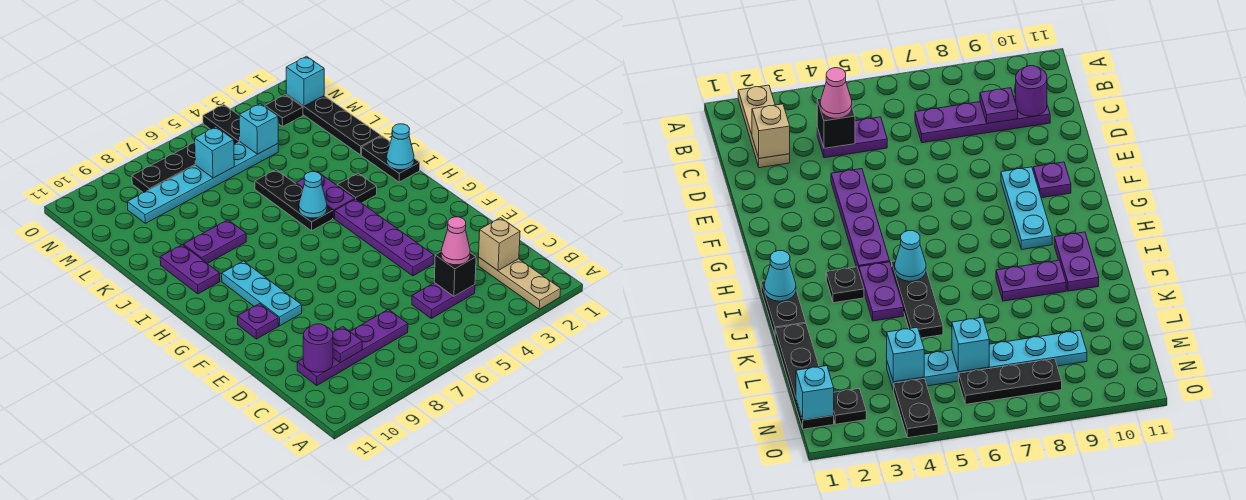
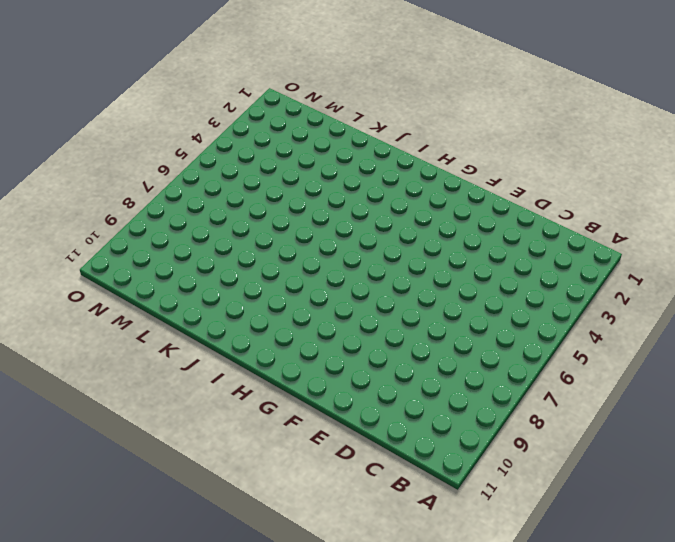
none -> tan 1x3 plate [478,257,561,309]
none -> purple 1x2 plate [412,283,475,318]
none -> purple 1x4 plate [297,309,408,385]

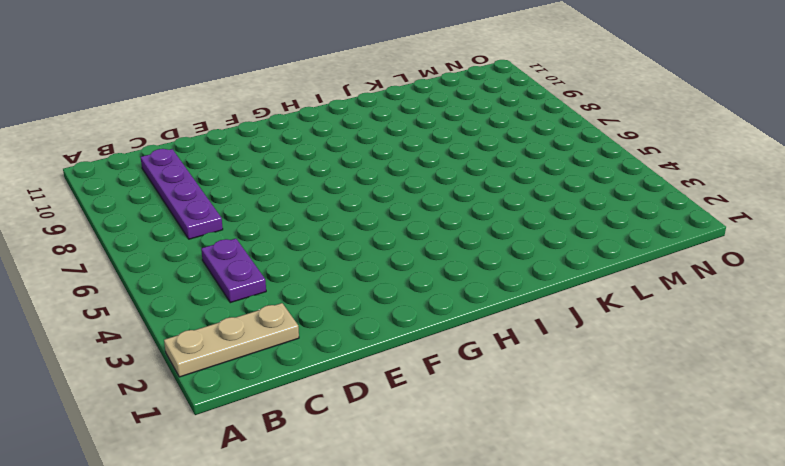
none -> purple 1x4 plate [335,199,434,276]
none -> cyan 1x3 plate [222,261,302,326]
none -> purple 1x1 plate [237,304,279,339]

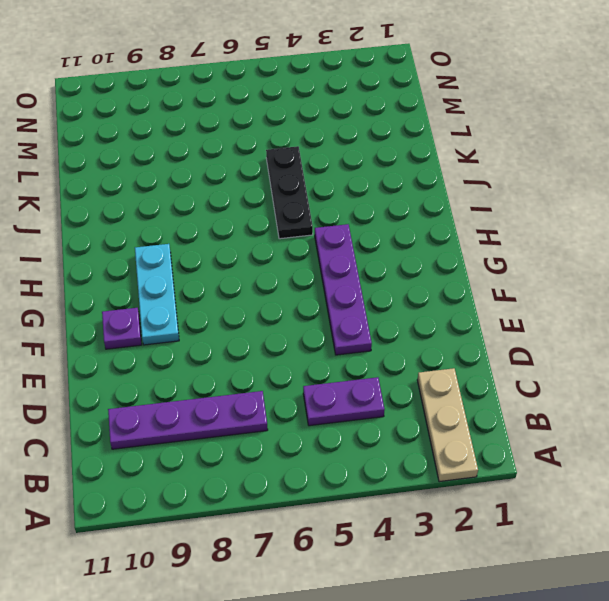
none -> black 1x2 plate [361,136,420,182]
none -> black 1x1 plate [337,173,377,203]
none -> purple 1x2 plate [296,172,355,218]

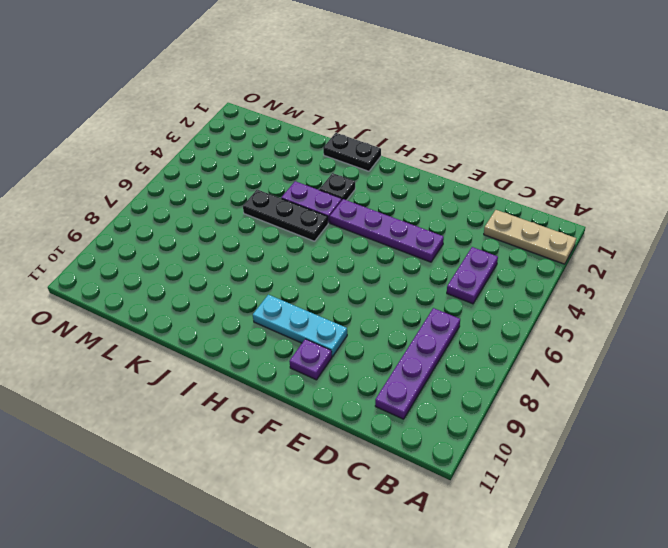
none -> purple 1x2 plate [160,245,220,294]
none -> purple 1x2 plate [183,220,246,264]
none -> black 1x4 plate [286,94,381,155]

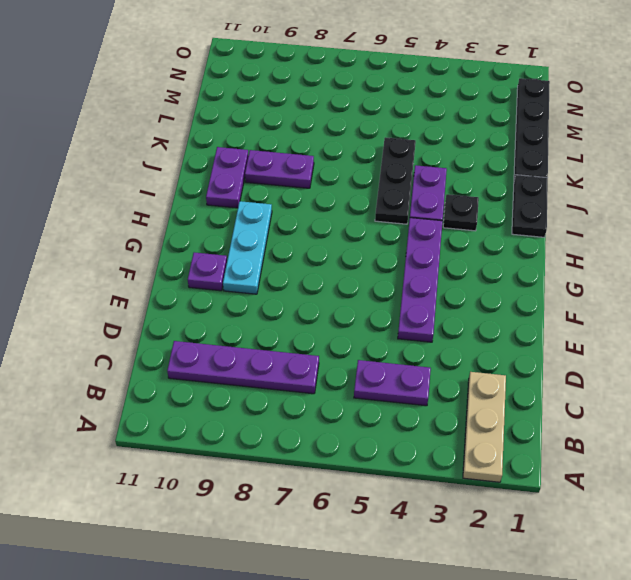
none -> cyan 1x6 plate [127,142,278,223]
none -> black 1x1 plate [265,95,303,126]
none -> black 1x2 plate [203,104,240,145]

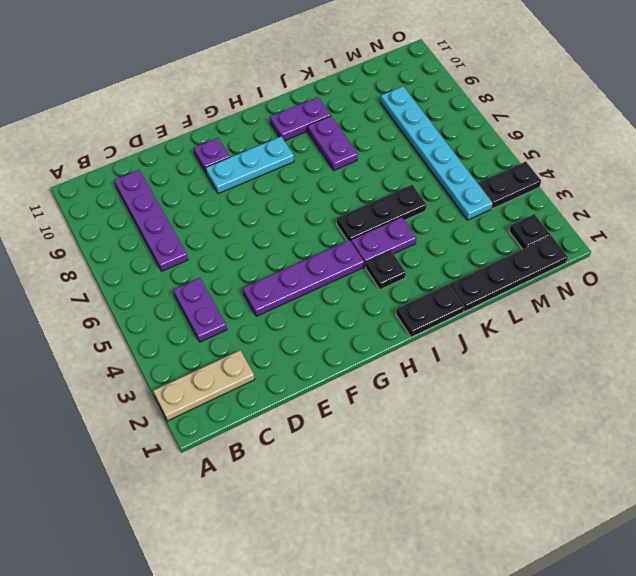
none -> black 1x3 plate [132,143,195,193]
none -> tan 1x1 brick [479,218,520,271]
none -> black 1x1 brick [434,252,476,296]

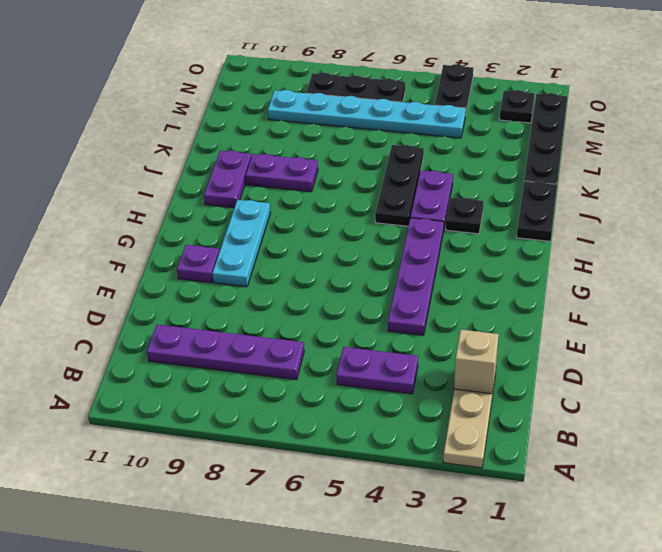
none -> black 1x1 brick [434,252,476,296]
none -> purple 1x1 plate [332,327,362,363]
none -> purple 1x1 round brick [303,324,333,372]

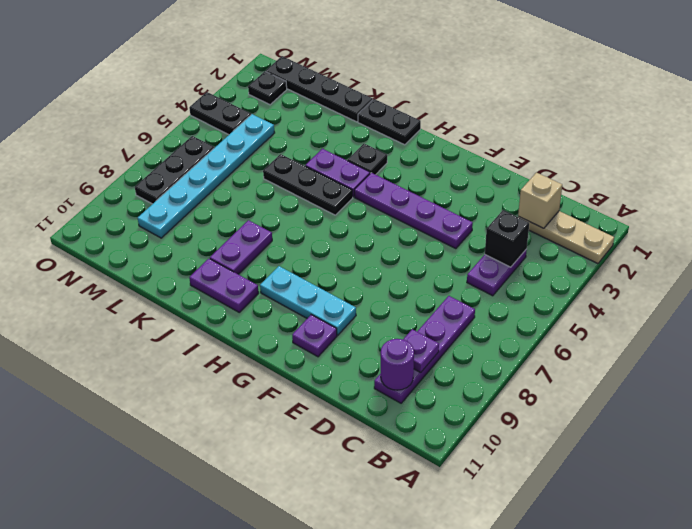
none -> cyan 1x1 cone [387,124,414,170]
none -> cyan 1x1 cone [299,172,327,218]
none -> cyan 1x1 brick [239,104,278,154]

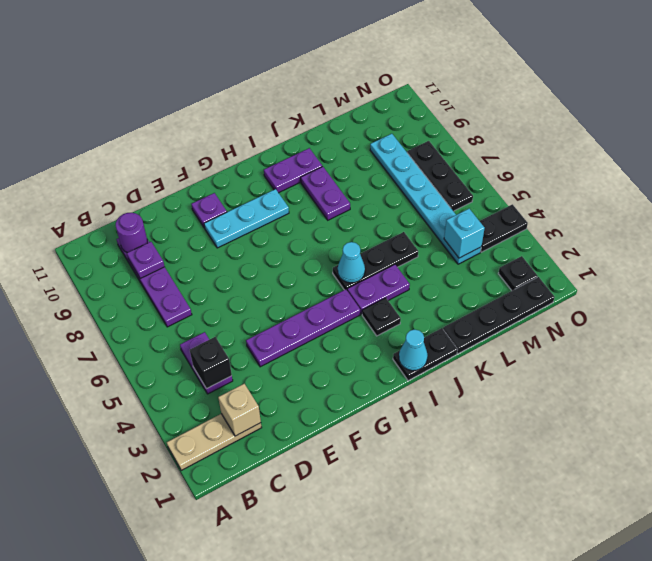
none -> cyan 1x1 brick [195,127,234,178]
none -> cyan 1x1 brick [286,56,324,106]
none -> pink 1x1 cone [441,217,470,265]

